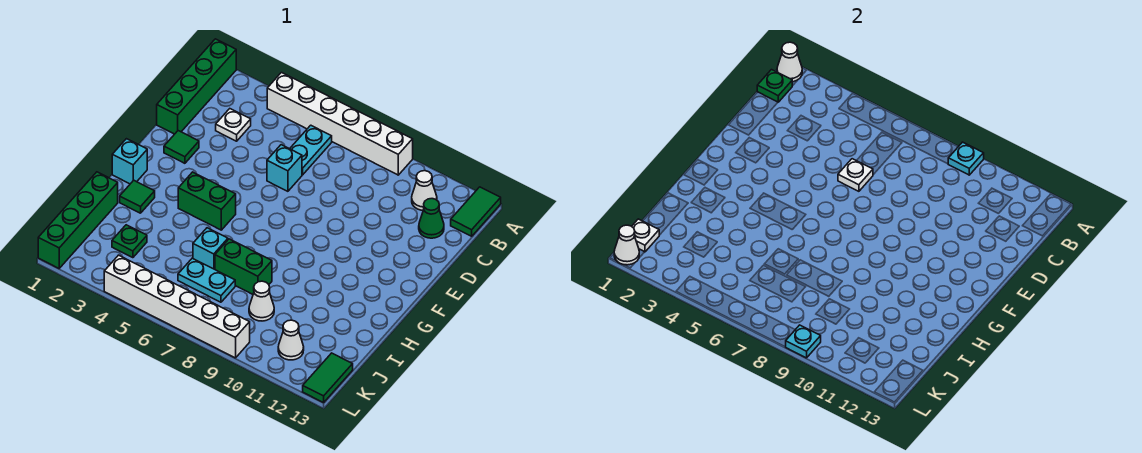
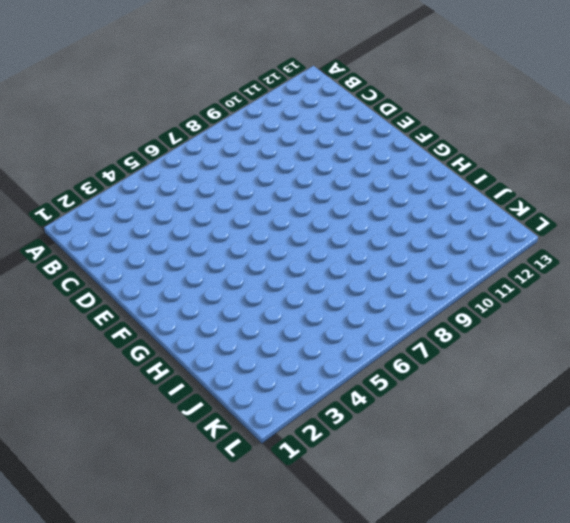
none -> green 1x4 brick [157,39,236,134]
none -> white 1x6 brick [267,73,413,175]
none -> green 1x2 tile [451,187,501,236]

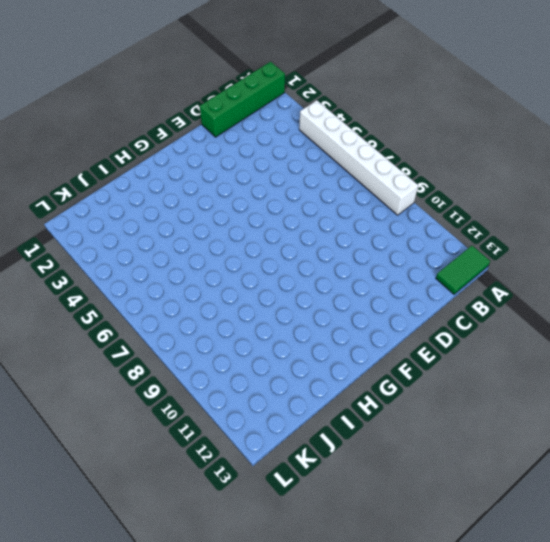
none -> cyan 1x2 plate [290,125,332,175]
none -> white 1x1 cone [412,171,437,210]
none -> white 1x1 plate [216,109,251,141]

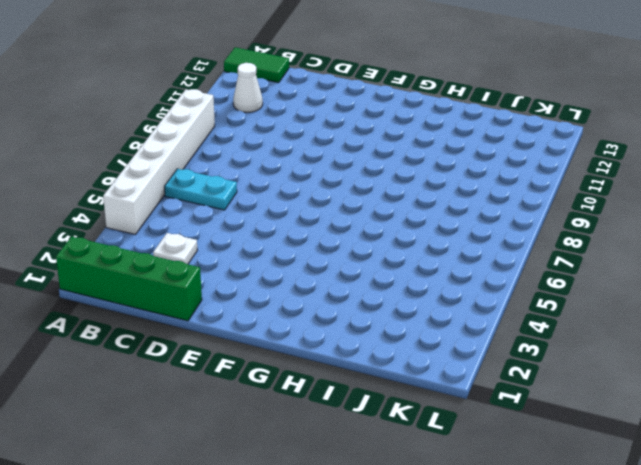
none -> green 1x1 cone [419,199,444,238]
none -> cyan 1x1 brick [267,145,302,191]
none -> green 1x1 tile [164,131,199,163]

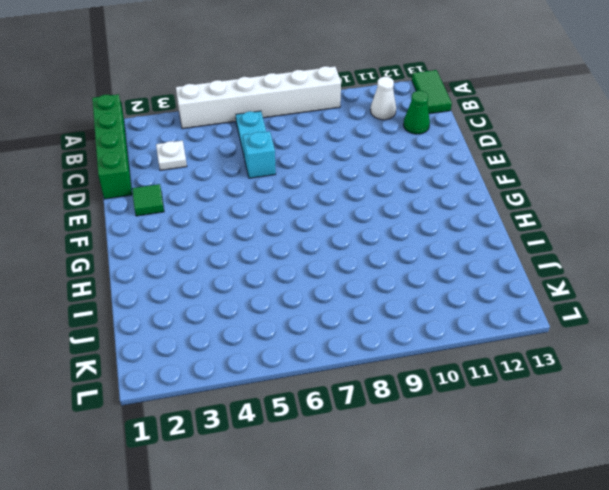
none -> cyan 1x1 brick [112,139,147,184]
none -> green 1x2 brick [178,172,236,230]
none -> green 1x1 tile [120,180,155,213]

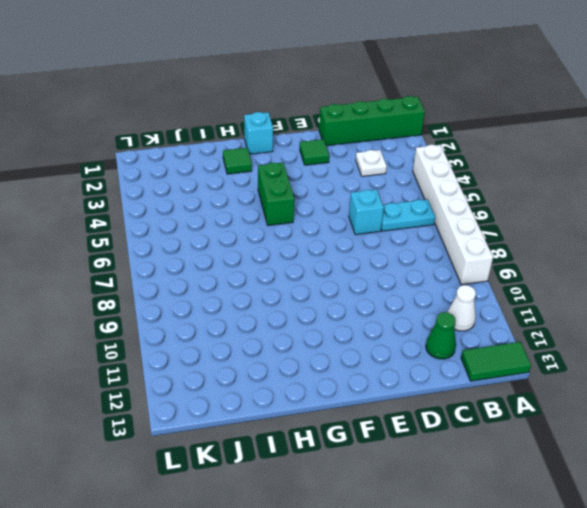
none -> green 1x4 brick [38,172,118,268]
none -> cyan 1x1 brick [193,228,228,269]
none -> green 1x2 brick [215,239,272,294]

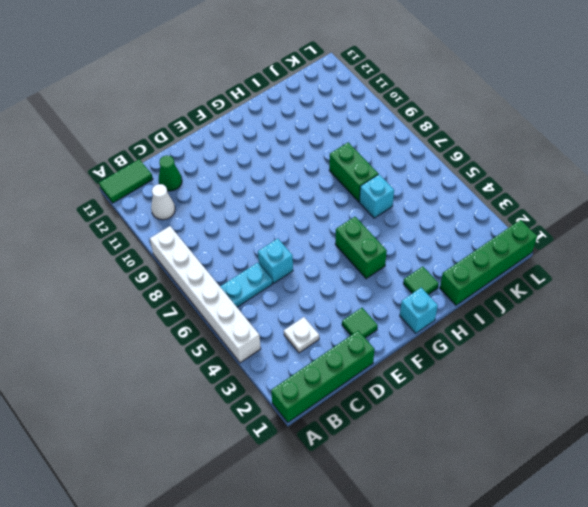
none -> green 1x1 plate [112,225,147,258]
none -> cyan 1x2 plate [178,258,235,302]
none -> white 1x1 cone [249,281,274,321]

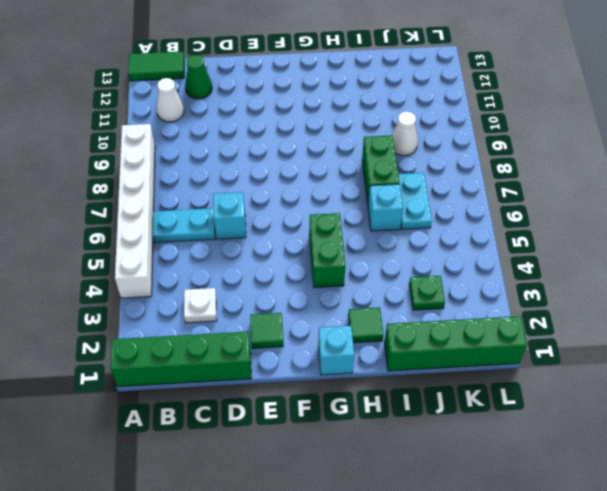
none -> white 1x1 cone [278,320,304,360]
none -> green 1x2 tile [303,353,353,403]
none -> white 1x6 brick [104,255,250,358]

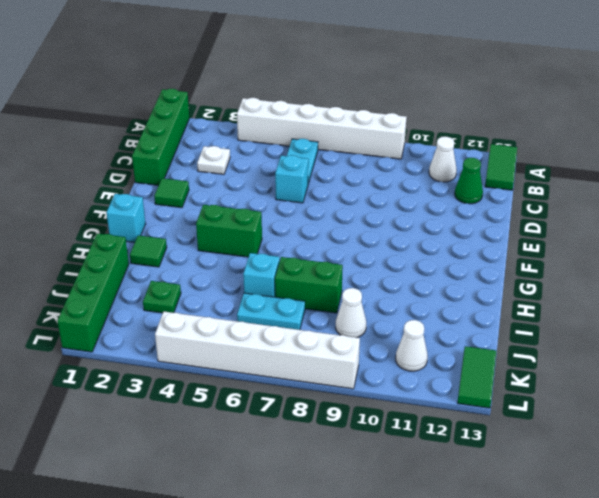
none -> white 1x1 cone [777,42,802,82]
none -> cyan 1x1 plate [948,142,984,175]
none -> green 1x1 plate [757,70,792,102]

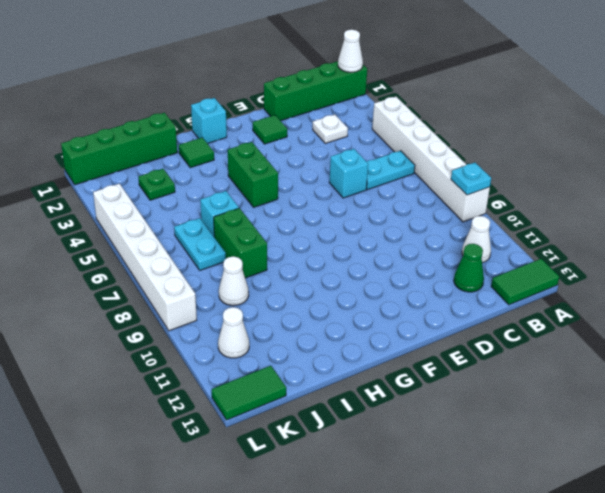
none -> green 1x1 plate [757,70,792,102]
none -> white 1x1 plate [838,159,873,191]
none -> white 1x1 plate [632,219,659,252]

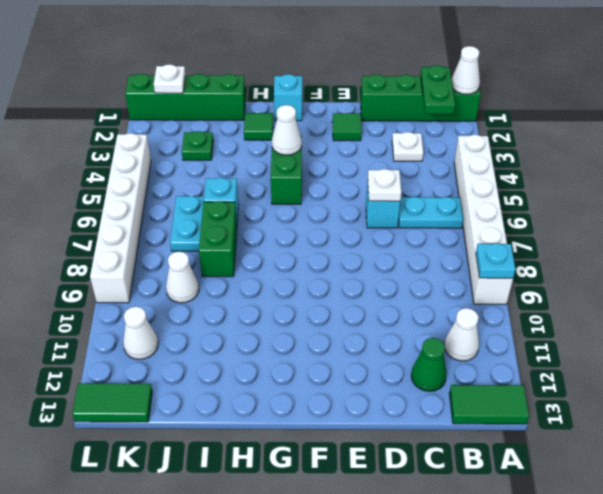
green 1x2 plate [421,65,455,114] -> green 1x1 plate [757,70,792,102]
white 1x1 cone [272,105,302,155] -> white 1x1 cone moved to [614,225,639,265]
none -> cyan 1x1 plate [786,325,821,358]

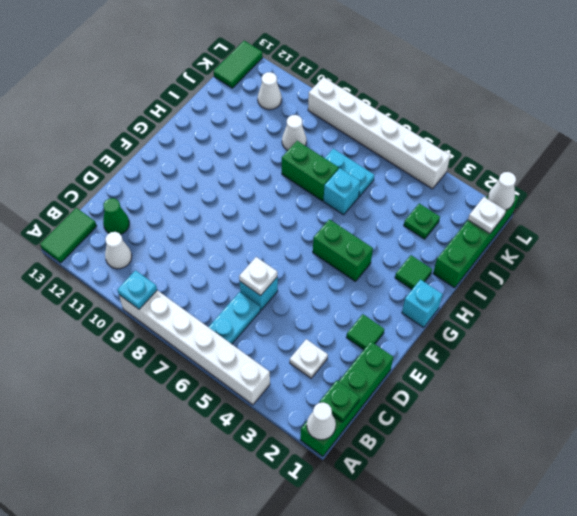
none -> cyan 1x1 plate [786,325,821,358]

